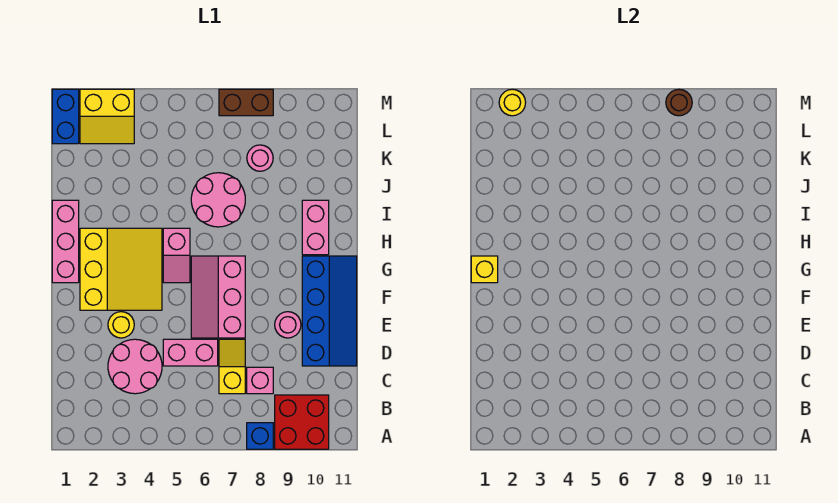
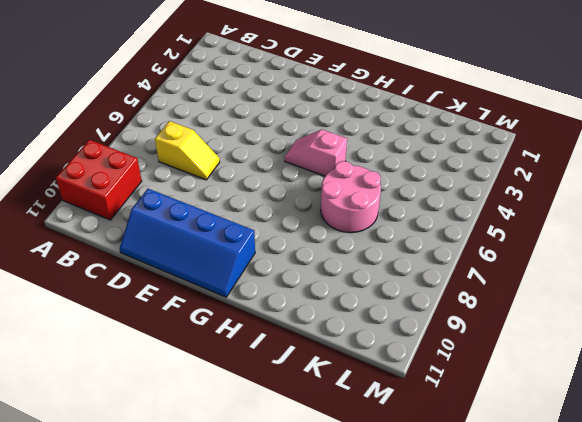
none -> blue 1x1 brick [247,423,273,449]
none -> pink 2x2 round brick [108,339,162,394]
none -> pink 1x1 brick [247,367,273,394]

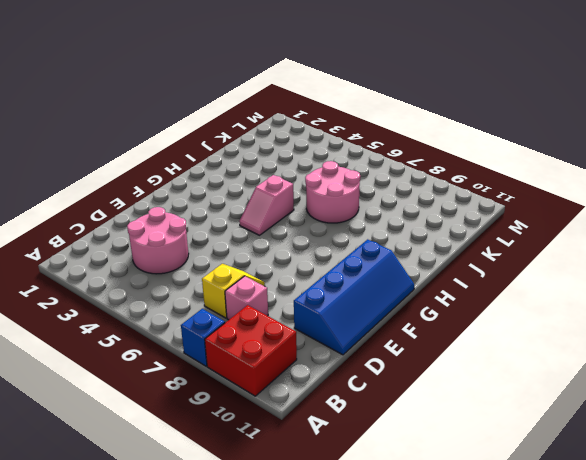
none -> pink 1x2 brick [163,339,218,366]
none -> yellow 1x1 round brick [108,312,134,338]
none -> pink 2x3 slope [191,256,245,338]

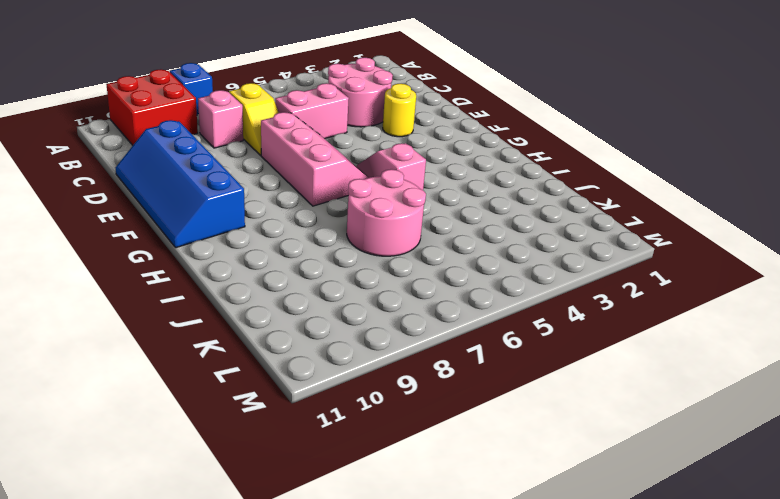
none -> pink 1x1 round brick [275,312,301,338]
none -> yellow 3x3 slope [80,228,162,310]
none -> pink 1x3 brick [52,200,79,283]

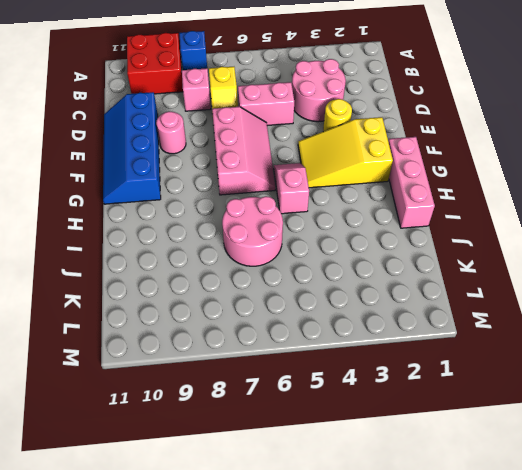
yellow 2x3 slope [298,117,393,188] -> yellow 3x3 slope [80,228,162,310]
none -> pink 1x2 brick [302,200,329,255]
none -> pink 1x1 round brick [247,145,273,171]
none -> blue 1x2 brick [52,89,79,144]

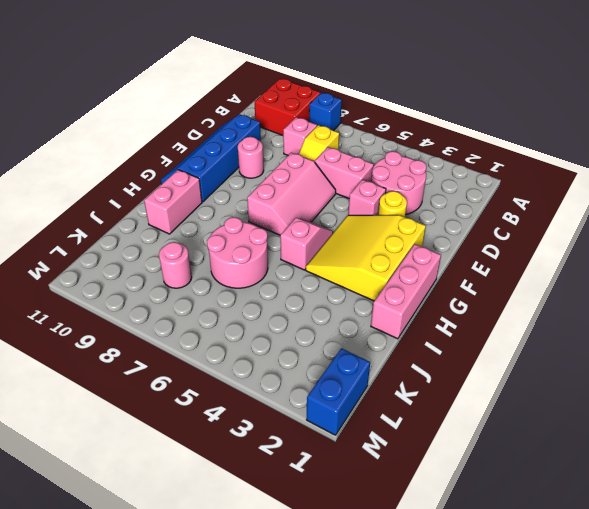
pink 1x1 brick [348,180,386,215] -> none
none -> yellow 2x2 slope [80,89,134,144]
none -> brown 1x2 brick [219,89,273,116]
none -> yellow 1x1 brick [471,256,498,283]

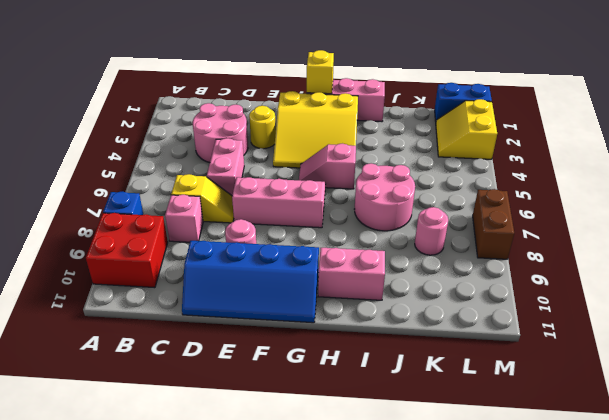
none -> yellow 1x1 round brick [499,89,526,116]
none -> brown 1x1 round brick [666,89,692,116]

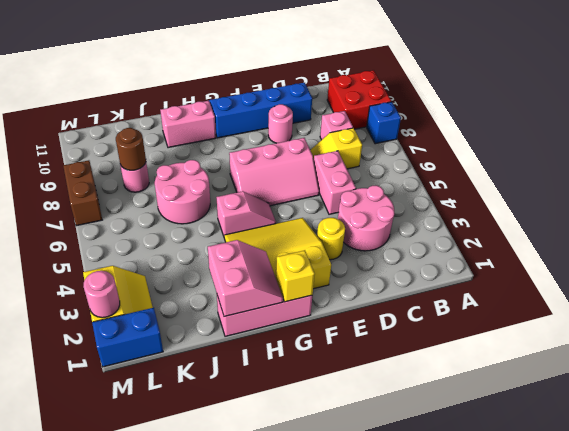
pink 2x2 slope [208,240,283,317] -> none
brown 1x1 round brick [116,128,146,170] -> brown 1x1 round brick moved to [666,89,692,116]
pink 1x1 round brick [84,271,120,318] -> yellow 1x1 round brick [499,89,526,116]

